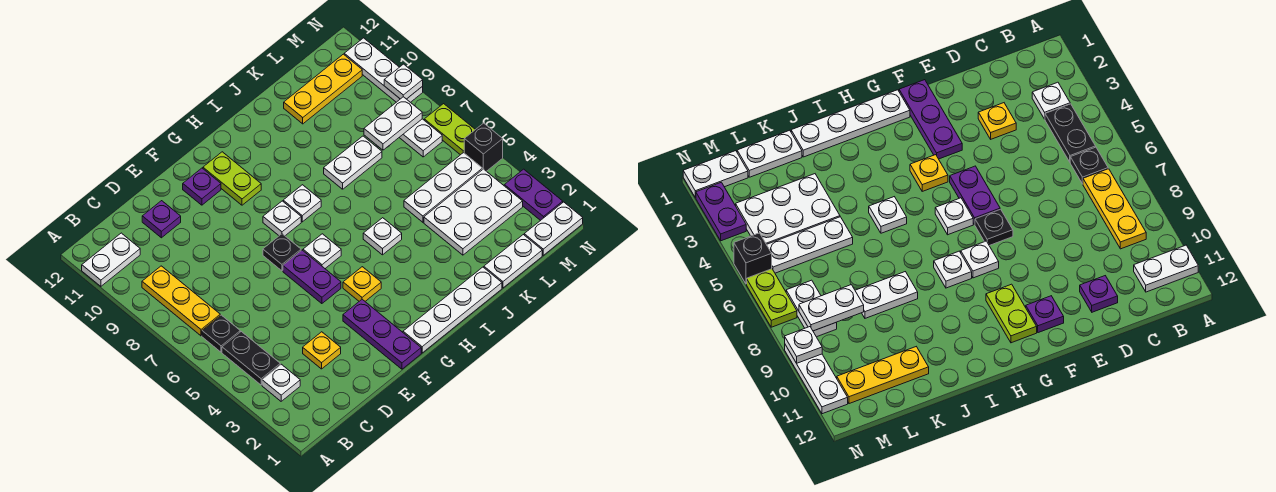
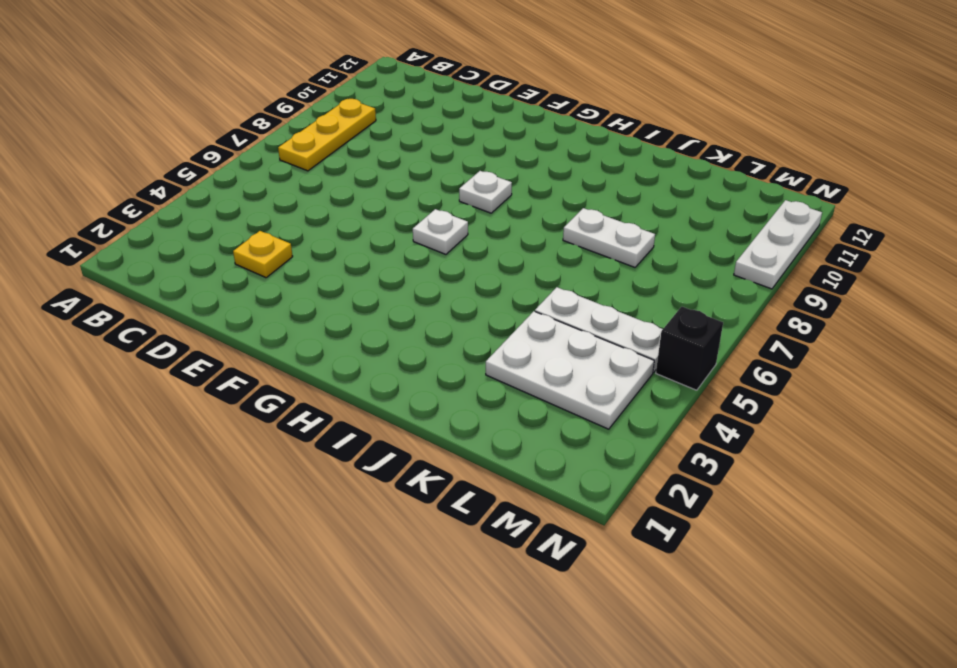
none -> white 1x2 plate [82,233,140,286]
none -> white 1x1 plate [262,364,300,401]
none -> black 1x2 plate [222,332,280,385]
none -> black 1x1 plate [202,315,240,352]

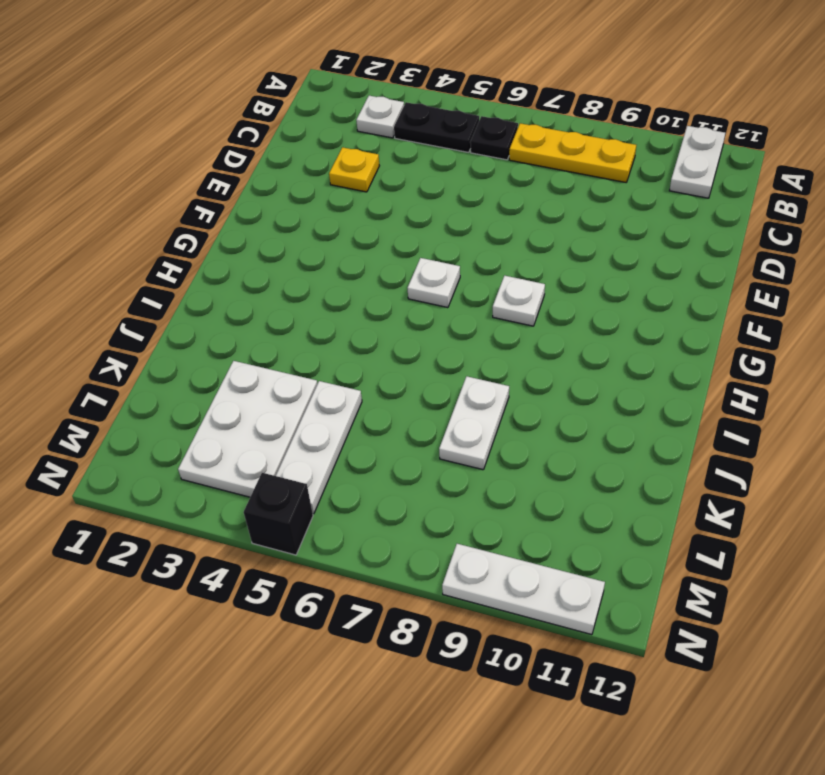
none -> purple 1x1 plate [142,201,181,238]
none -> purple 1x3 plate [343,299,421,369]
none -> purple 1x2 plate [283,250,341,304]
none -> black 1x1 plate [263,234,301,271]

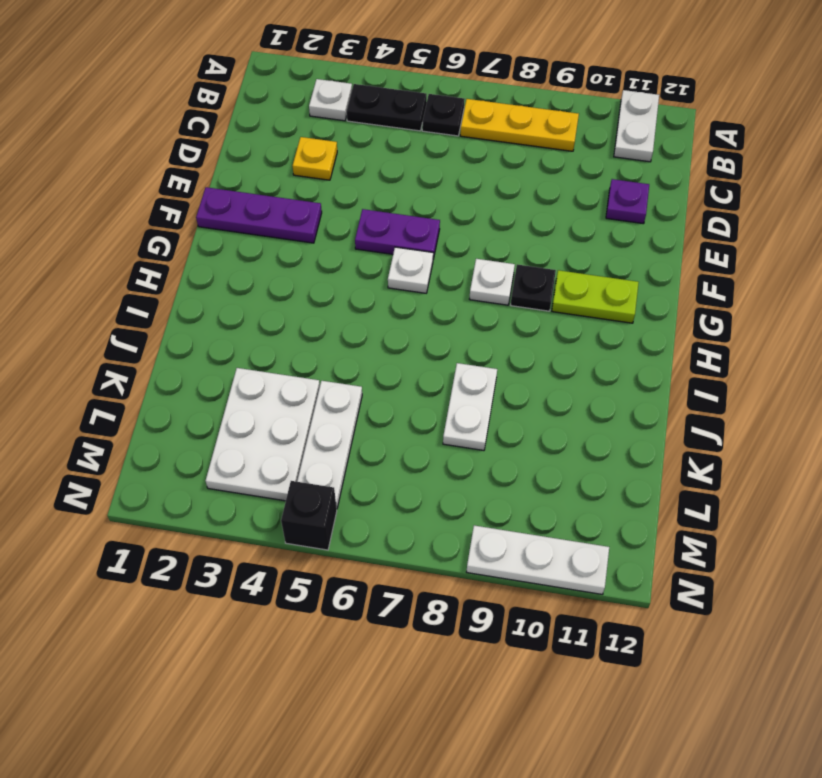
black 1x1 plate [511,264,556,311] -> black 1x1 plate moved to [263,234,301,271]
none -> purple 1x1 plate [183,168,221,205]
none -> white 1x4 plate [403,267,502,353]
none -> yellow 1x1 plate [343,267,381,301]
none -> white 1x1 plate [283,185,321,222]

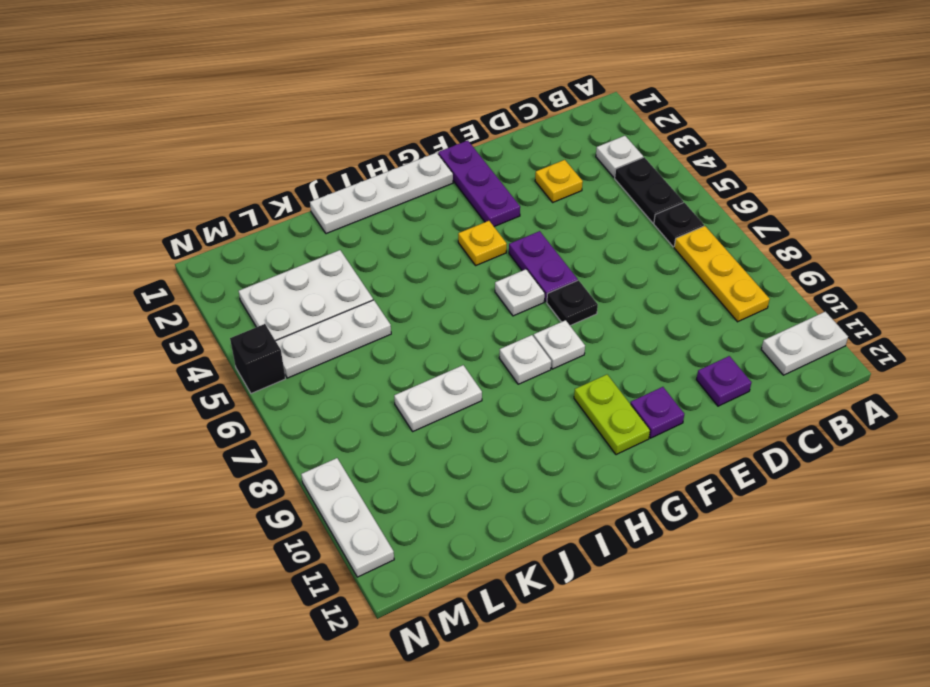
none -> white 1x1 plate [363,218,402,255]
none -> white 1x2 plate [484,235,542,288]
none -> yellow 1x3 plate [284,54,362,124]
none -> white 1x2 plate [524,202,583,255]

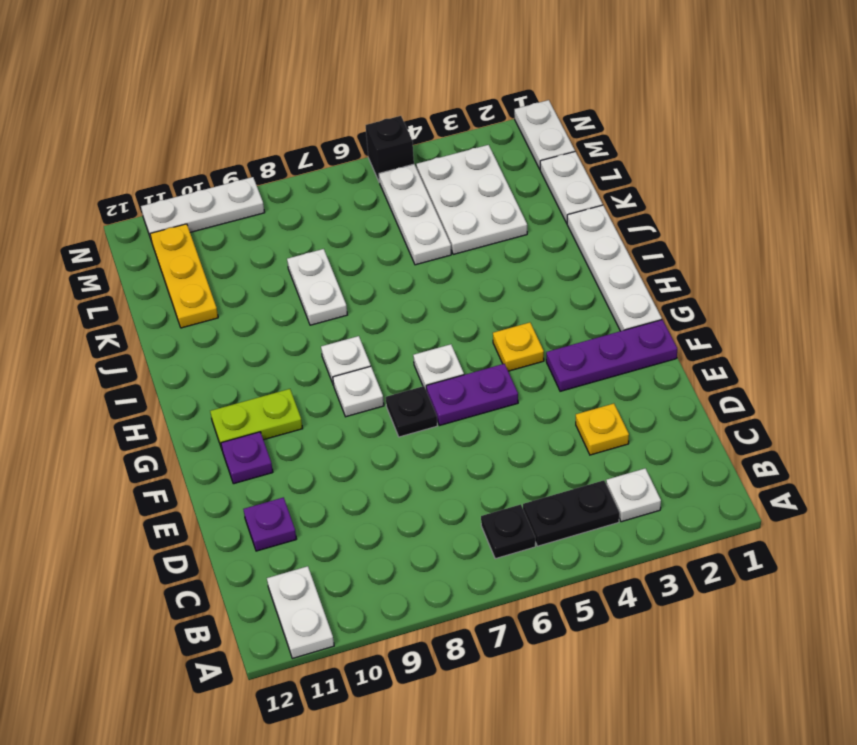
none -> yellow 1x3 plate [142,266,220,336]
none -> white 1x1 plate [363,218,402,255]
none -> white 1x2 plate [399,119,442,157]
none -> purple 1x2 plate [504,169,563,221]

